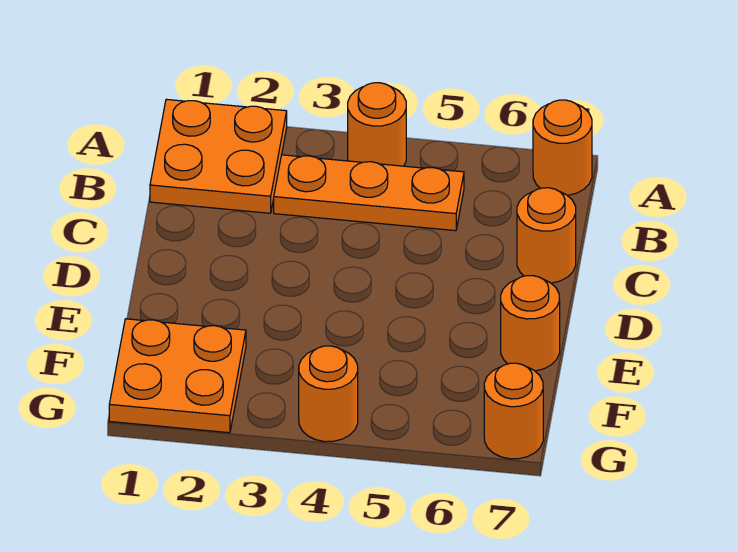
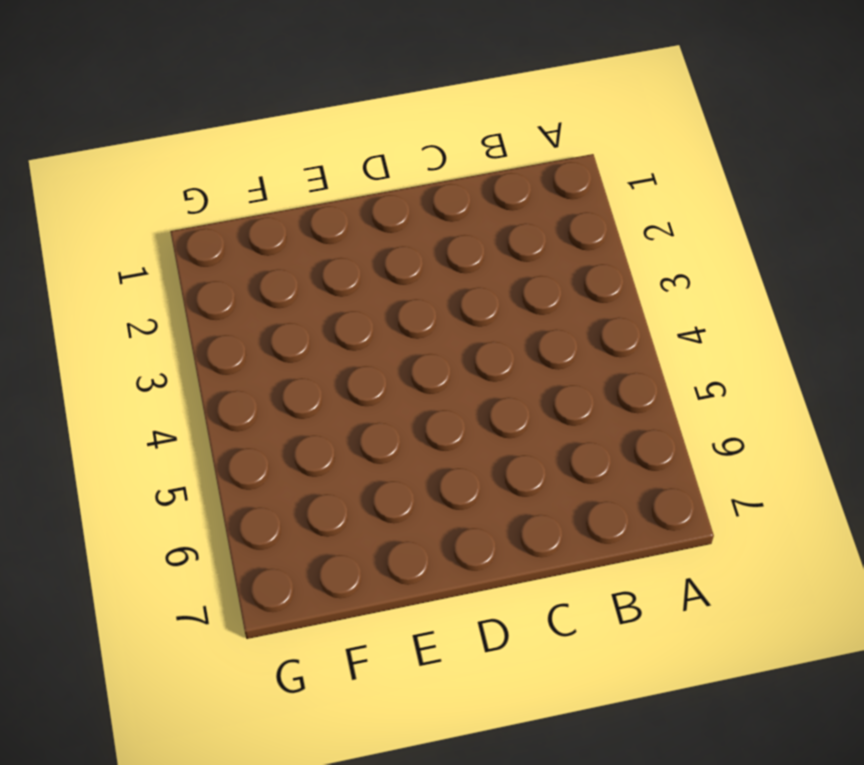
none -> orange 2x2 plate [150,99,287,213]
none -> orange 1x1 round brick [348,83,406,166]

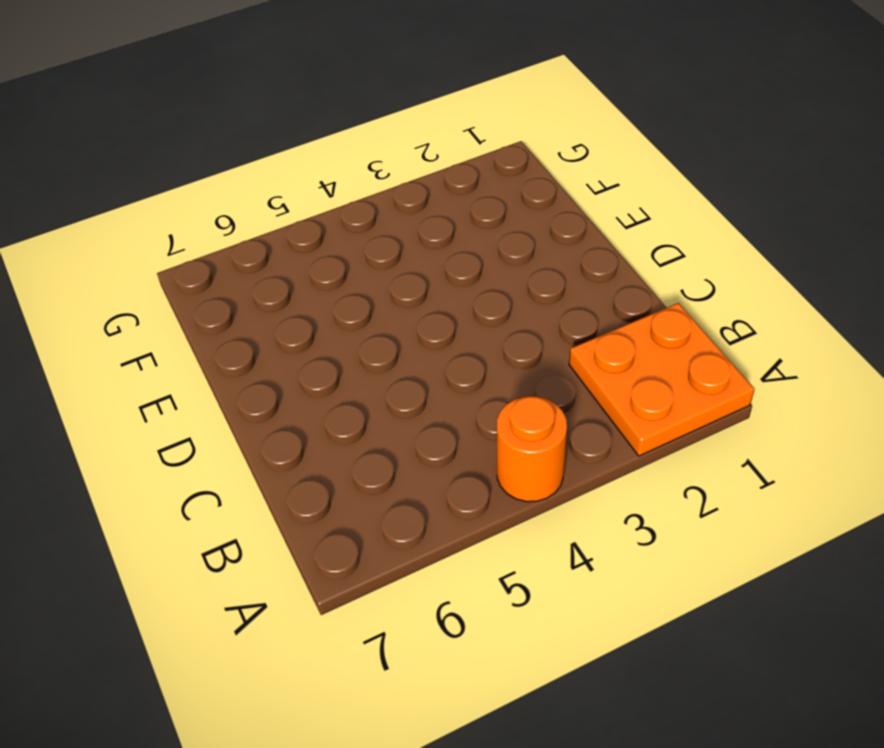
none -> orange 1x1 round brick [533,100,592,195]
none -> orange 1x3 plate [274,155,464,231]

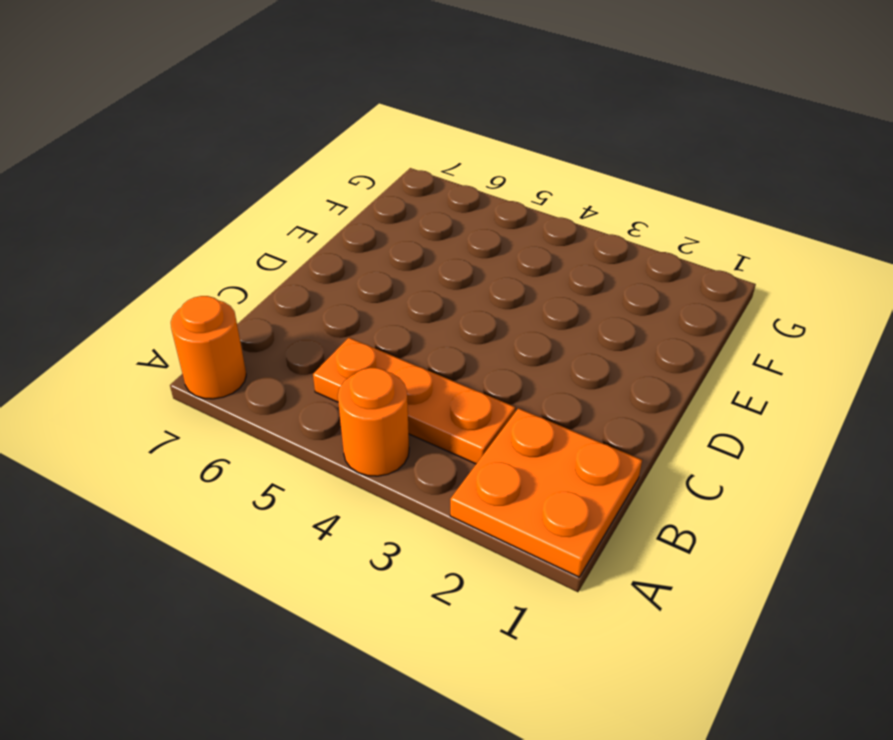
none -> orange 1x1 round brick [517,188,576,283]
none -> orange 1x1 round brick [501,276,560,371]

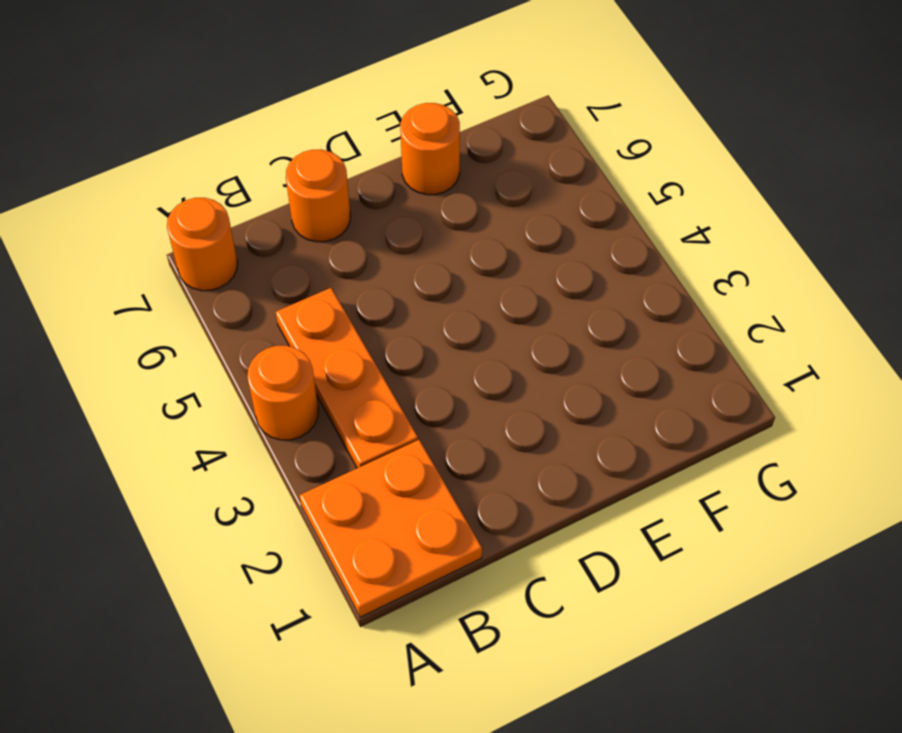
none -> orange 2x2 plate [109,319,246,433]
none -> orange 1x1 round brick [299,346,358,442]

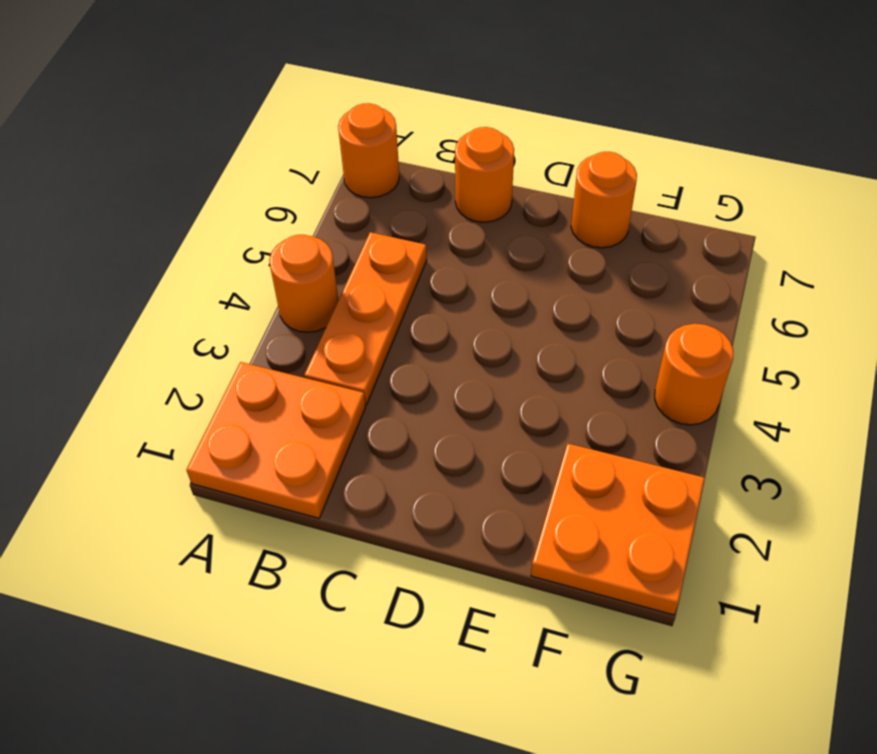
none -> orange 1x1 round brick [484,363,543,459]

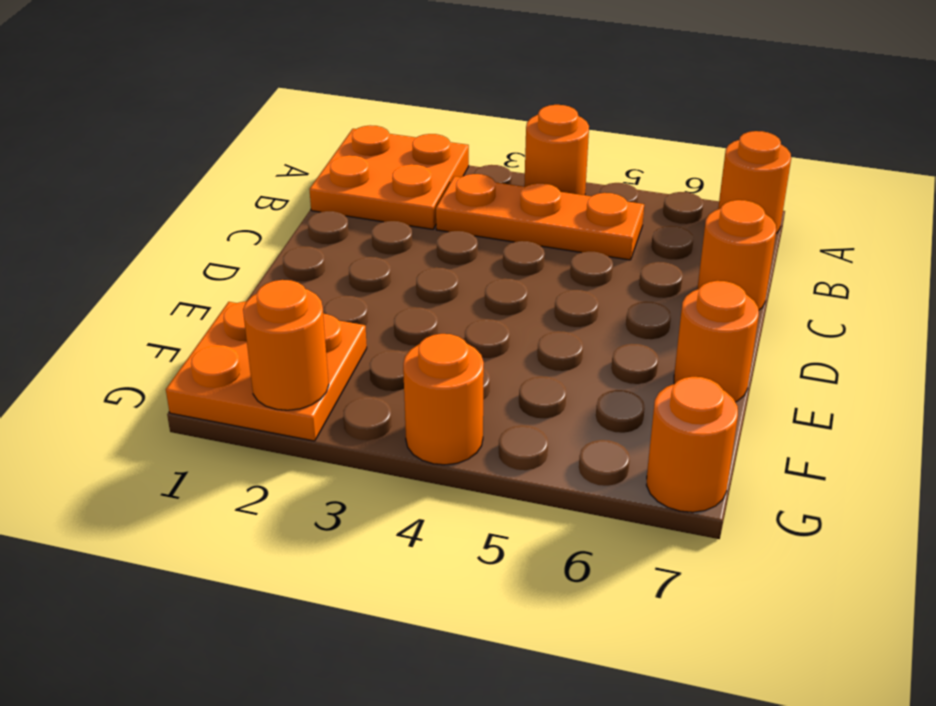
orange 1x1 round brick [243,280,329,410] -> none

